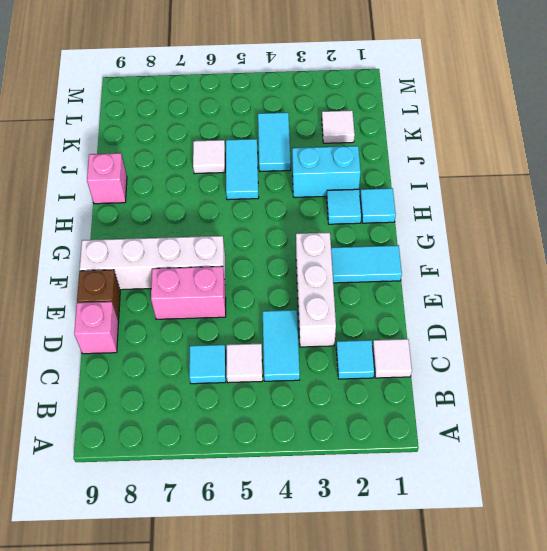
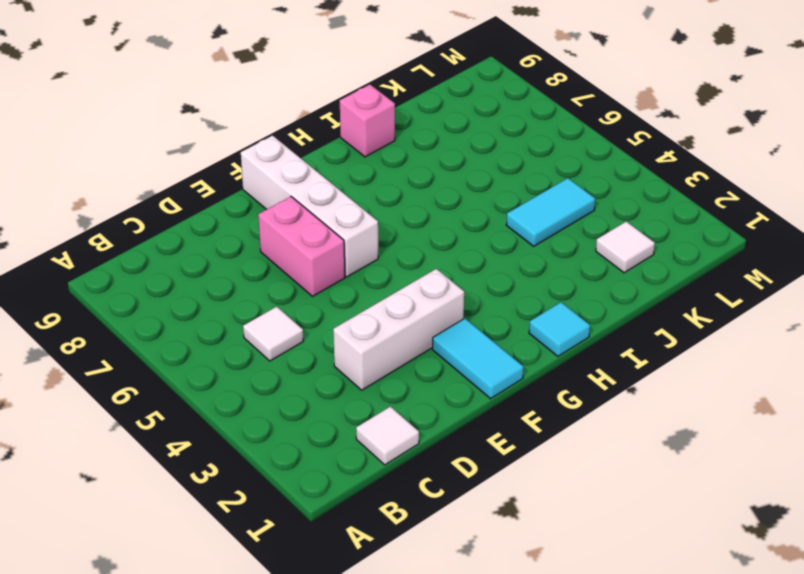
none -> cyan 1x1 tile [336,340,375,379]
none -> cyan 1x2 tile [263,310,300,381]
none -> cyan 1x1 tile [189,345,226,384]

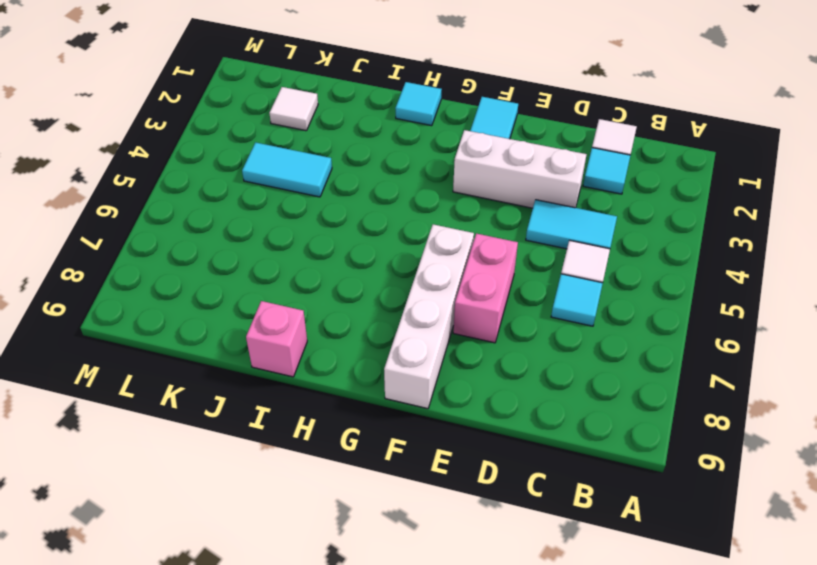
none -> pink 1x1 brick [74,302,119,354]
none -> brown 1x1 brick [77,270,120,321]
none -> cyan 1x1 tile [327,189,361,224]

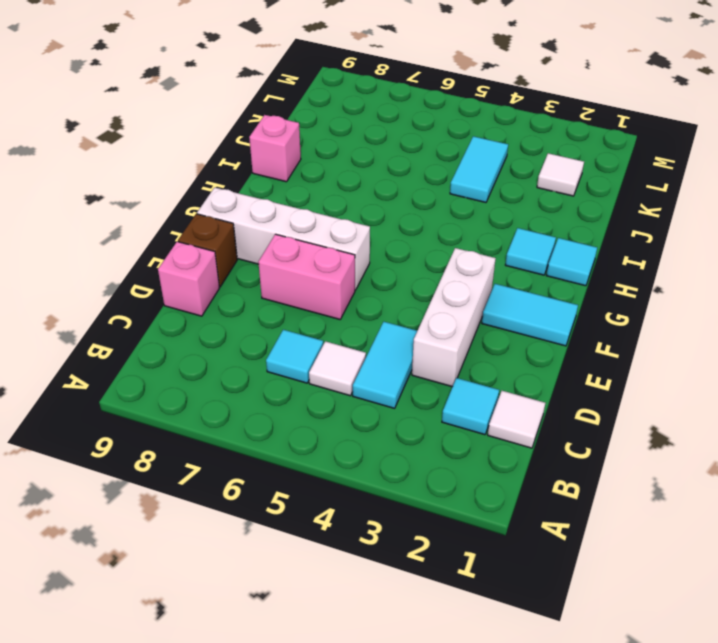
none -> cyan 1x2 brick [292,146,361,197]
none -> cyan 1x2 tile [226,139,259,200]
none -> white 1x1 tile [193,140,225,174]

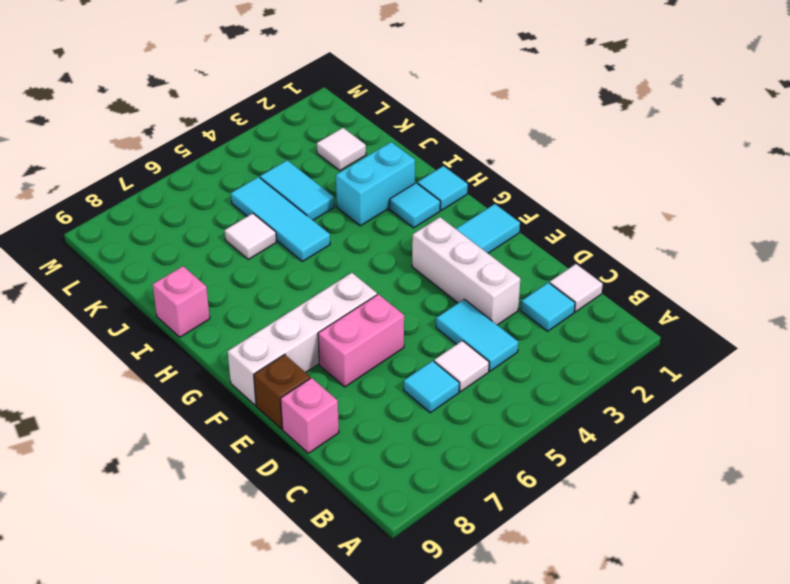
cyan 1x3 tile [231,177,330,262] -> cyan 1x2 tile [226,139,259,200]

